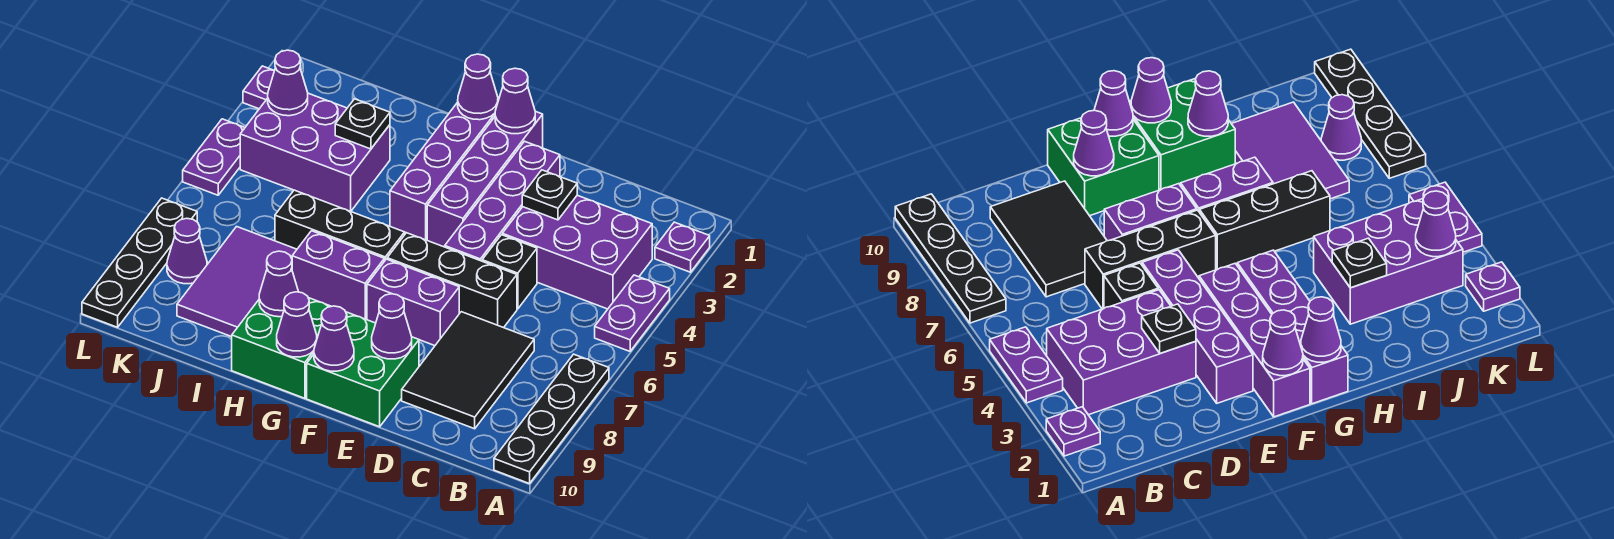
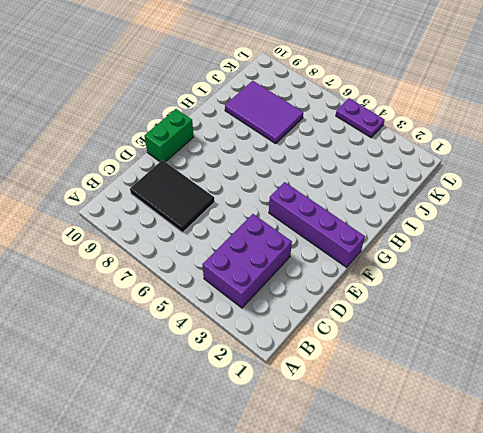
green 1x2 brick [144,109,194,162] -> green 2x2 brick [307,312,419,427]
none -> purple 1x1 plate [655,222,710,272]
none -> purple 1x2 plate [595,275,670,351]
none -> black 1x4 plate [494,354,609,484]
none -> black 1x1 brick [482,235,537,309]

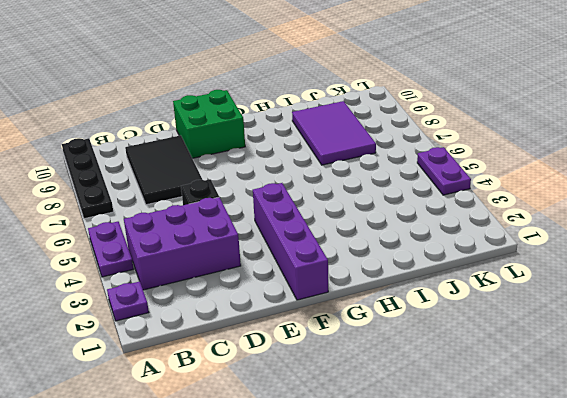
none -> black 1x3 brick [387,233,517,328]
none -> purple 1x4 brick [445,141,560,261]
none -> purple 1x2 brick [367,259,459,346]
none -> purple 1x4 brick [390,97,499,240]

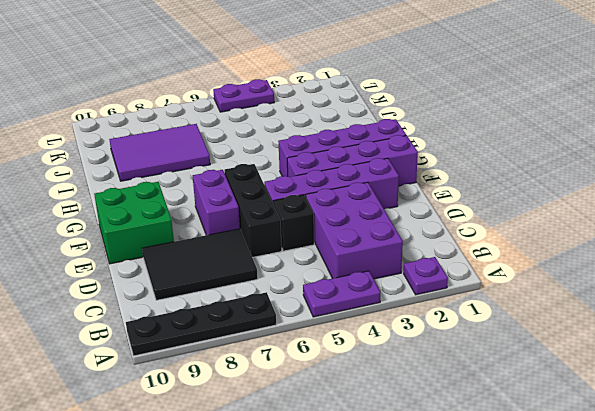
none -> black 1x3 brick [275,190,405,261]
none -> purple 1x2 brick [292,231,384,319]
none -> green 2x2 brick [232,298,331,398]
none -> purple 2x3 brick [240,93,390,211]

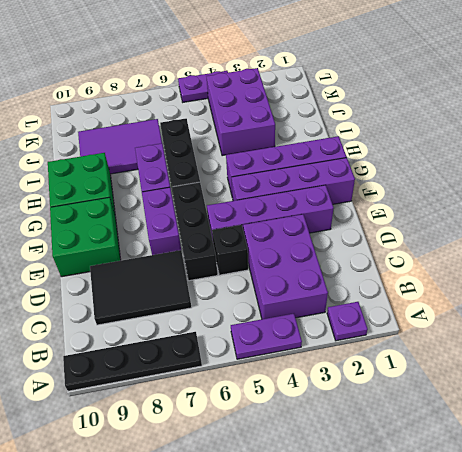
none -> purple 1x1 cone [167,218,207,284]
none -> purple 1x1 plate [243,66,274,109]
none -> black 1x4 plate [82,198,197,327]
none -> black 1x1 plate [522,170,577,220]

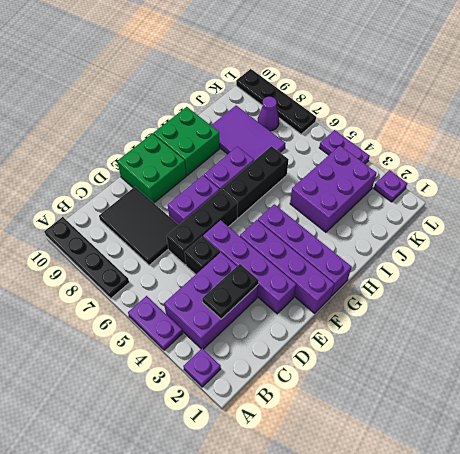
black 1x2 plate [202,264,259,319] -> black 1x1 plate [522,170,577,220]
none -> purple 1x1 cone [372,294,412,359]
none -> purple 1x1 cone [495,68,535,134]
none -> purple 1x1 cone [314,306,354,371]
none -> purple 1x1 cone [458,54,498,120]

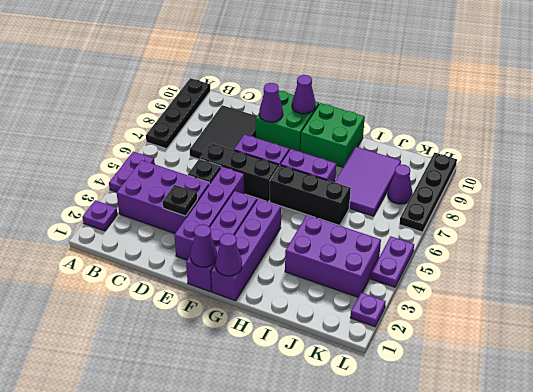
none -> purple 1x1 cone [277,292,317,357]
none -> purple 1x1 cone [259,251,298,317]
none -> black 1x1 plate [335,99,390,149]
none -> purple 1x1 cone [268,50,308,116]

